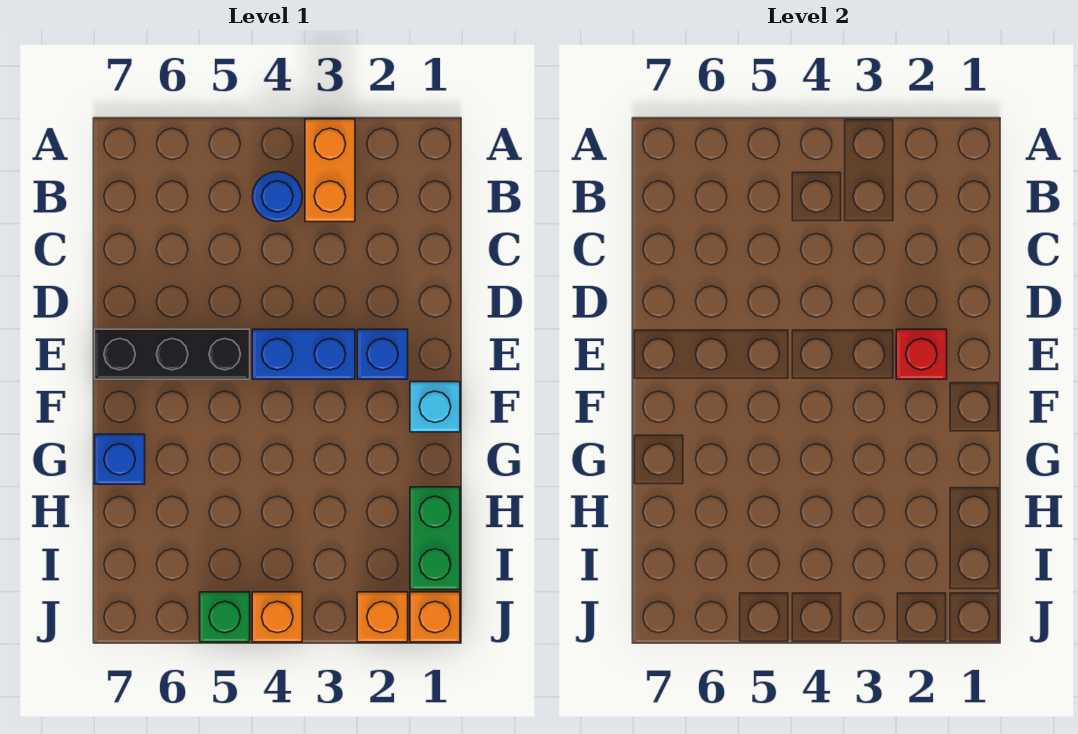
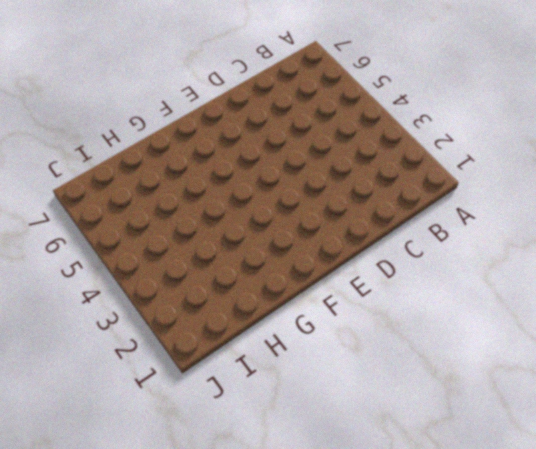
none -> orange 1x2 brick [305,119,355,222]
none -> blue 1x1 round brick [252,172,302,222]
none -> blue 1x1 brick [357,329,408,379]

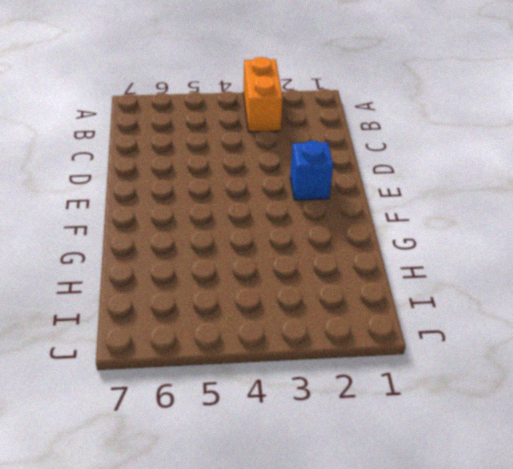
none -> blue 1x1 round brick [252,172,302,222]
none -> blue 1x2 brick [252,329,355,379]
none -> black 1x3 brick [95,329,250,379]

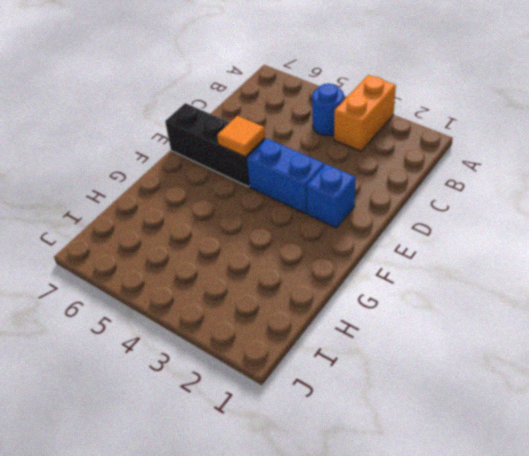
orange 1x1 tile [217,116,265,157] -> none
none -> cyan 1x1 brick [410,382,460,432]
none -> blue 1x1 brick [95,434,145,484]
none -> green 1x2 brick [410,487,460,590]

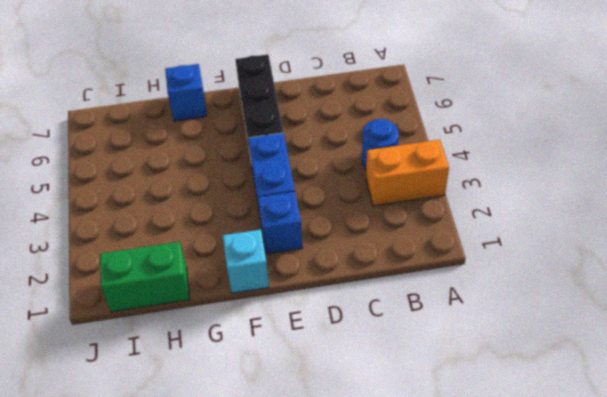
none -> orange 1x1 brick [410,592,460,642]
none -> orange 1x1 brick [357,592,408,642]
none -> orange 1x1 brick [252,592,302,642]

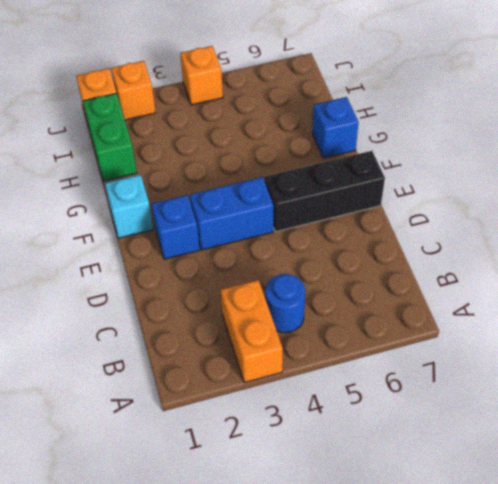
none -> green 1x1 brick [200,592,250,642]
none -> red 1x1 brick [896,329,947,379]

